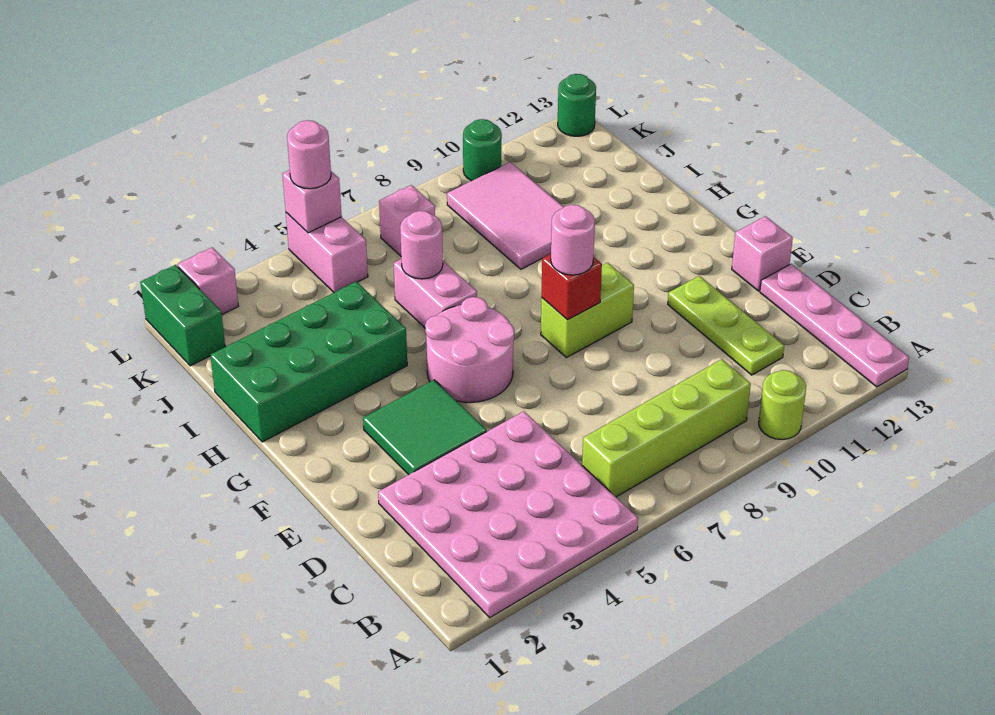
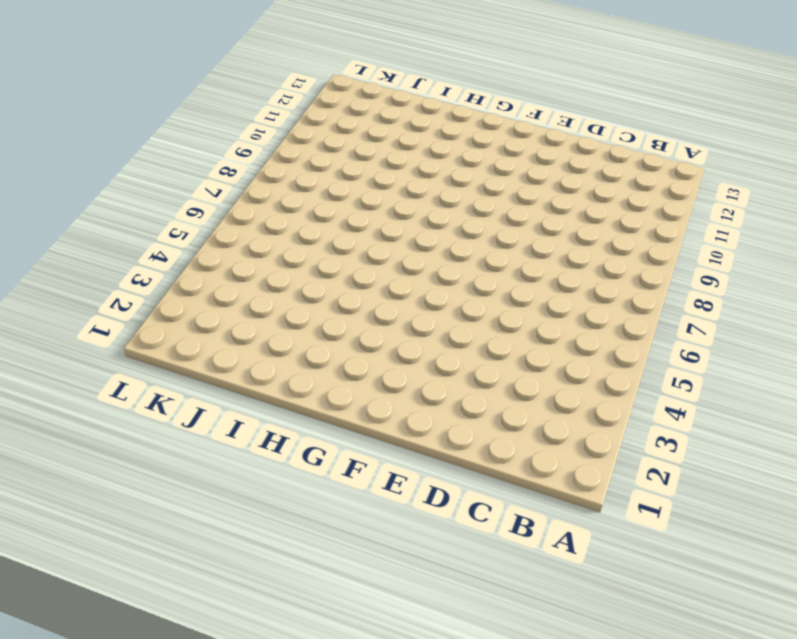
none -> pink 4x4 plate [378,411,638,618]
none -> lime 1x1 round brick [759,370,806,440]
none -> pink 1x4 plate [760,264,909,387]

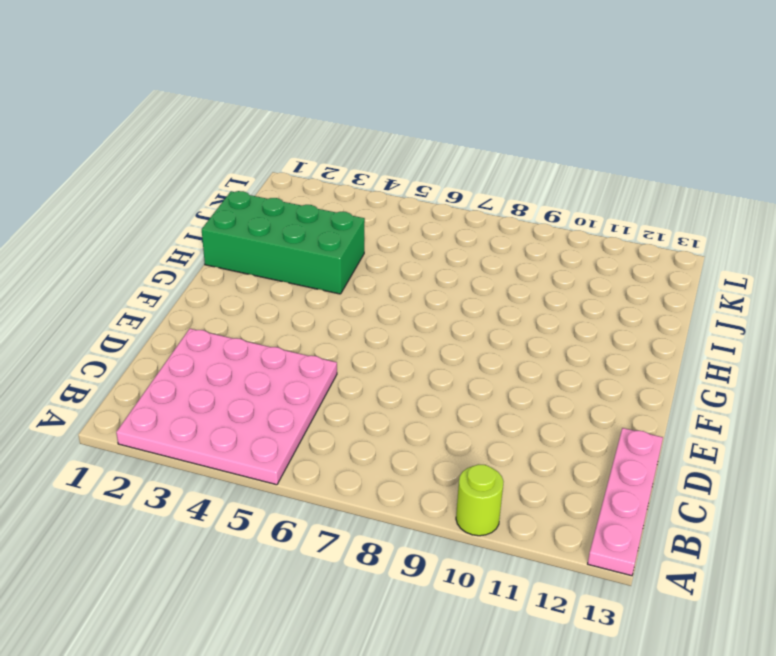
none -> lime 1x4 brick [582,359,751,497]
none -> lime 1x3 plate [668,276,784,375]
none -> green 2x2 tile [363,380,487,475]

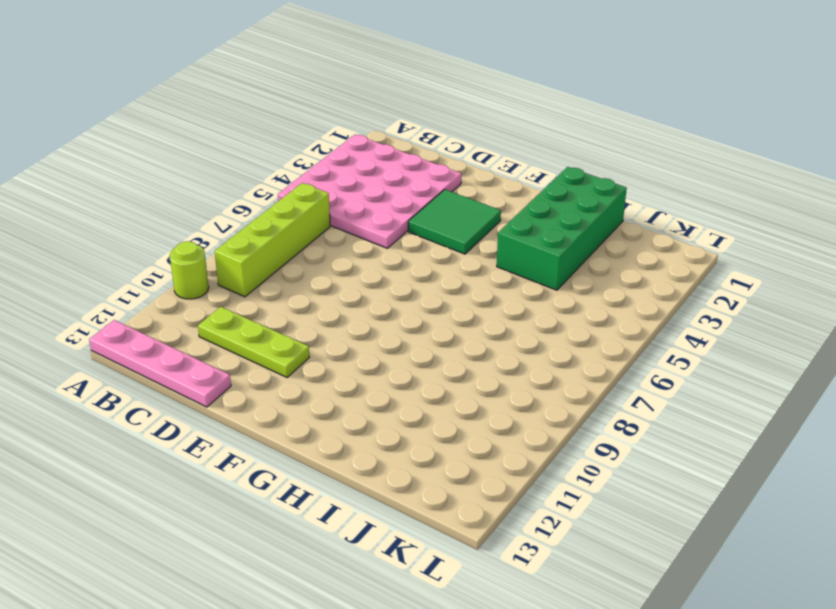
none -> pink 1x1 brick [732,216,793,291]
none -> pink 2x2 round brick [425,297,514,402]
none -> lime 1x2 brick [541,263,634,358]

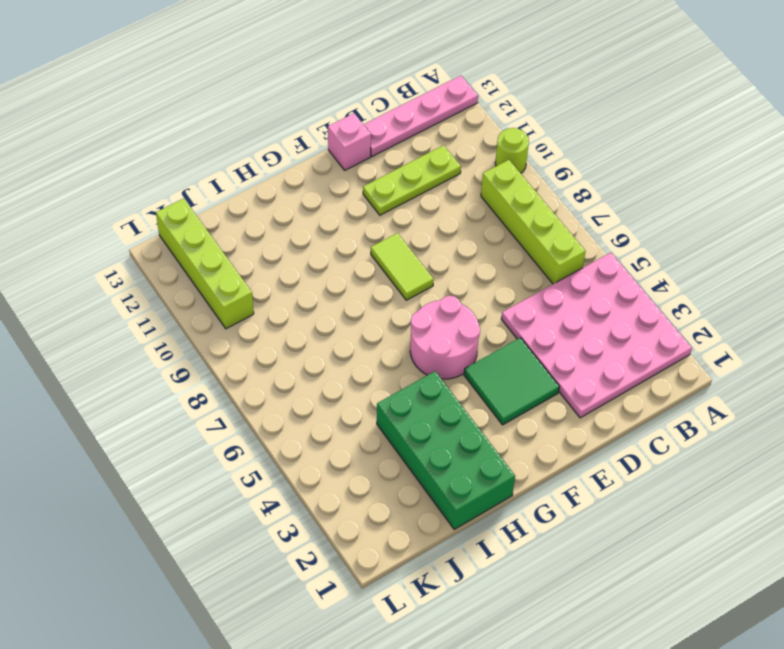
lime 1x2 tile [371,233,434,300] -> lime 1x2 brick [541,263,634,358]
lime 1x4 brick [156,198,254,329] -> pink 2x3 tile [447,162,564,269]
none -> pink 1x2 brick [394,259,477,328]
none -> green 1x2 brick [140,265,225,366]
none -> pink 1x2 brick [286,213,368,292]

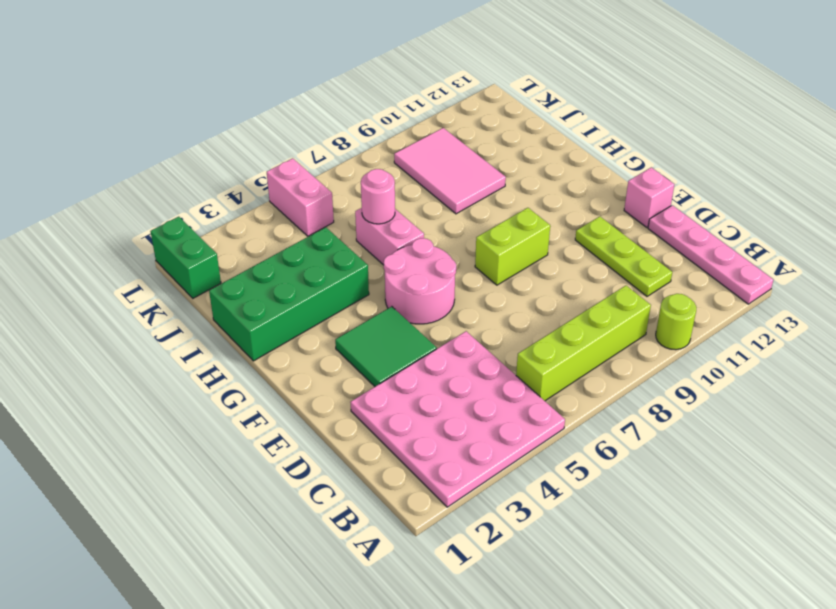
none -> pink 1x1 brick [379,185,435,256]
none -> pink 1x1 brick [178,247,238,314]
none -> green 1x1 round brick [463,119,502,181]

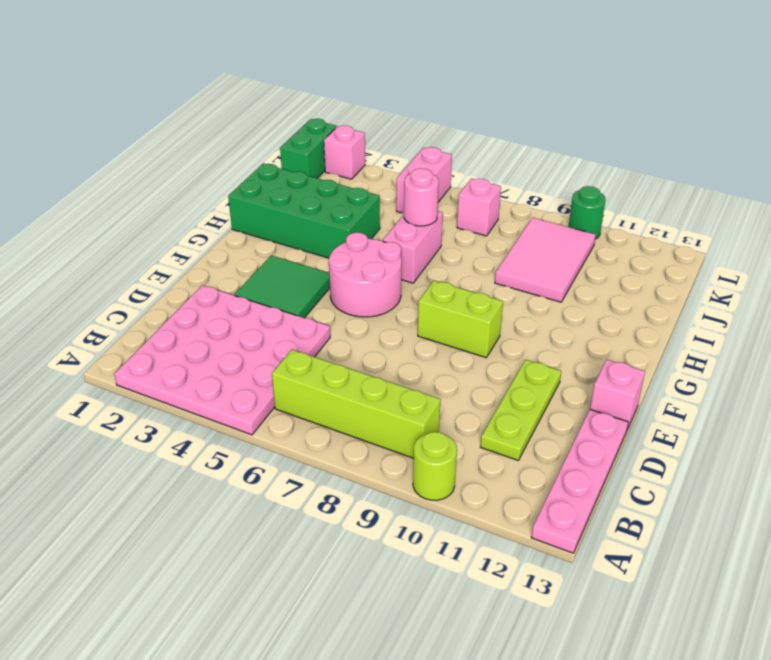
none -> green 1x1 round brick [558,74,596,136]
none -> red 1x1 brick [541,254,602,320]
none -> pink 1x1 brick [282,170,342,233]

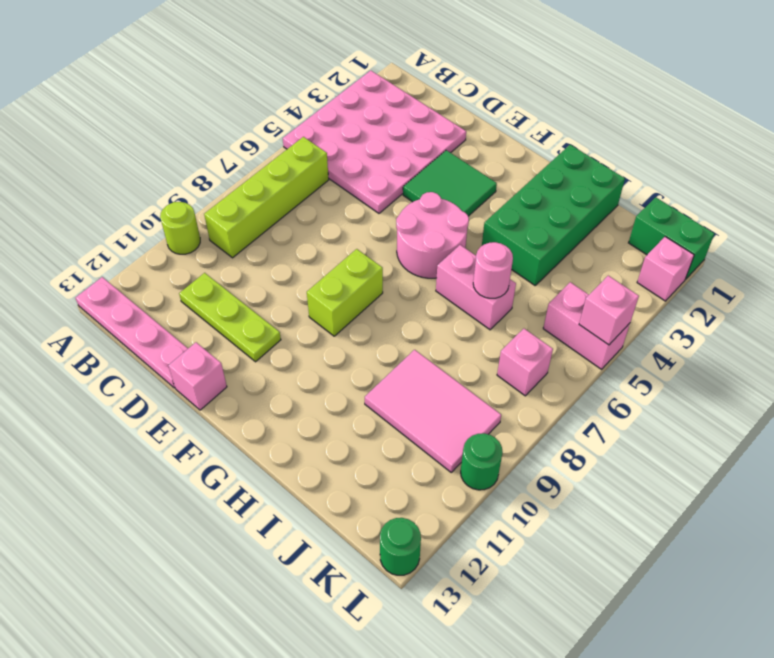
none -> red 1x1 brick [541,254,602,320]
none -> pink 1x1 round brick [551,205,595,275]
none -> pink 1x1 round brick [287,120,331,189]

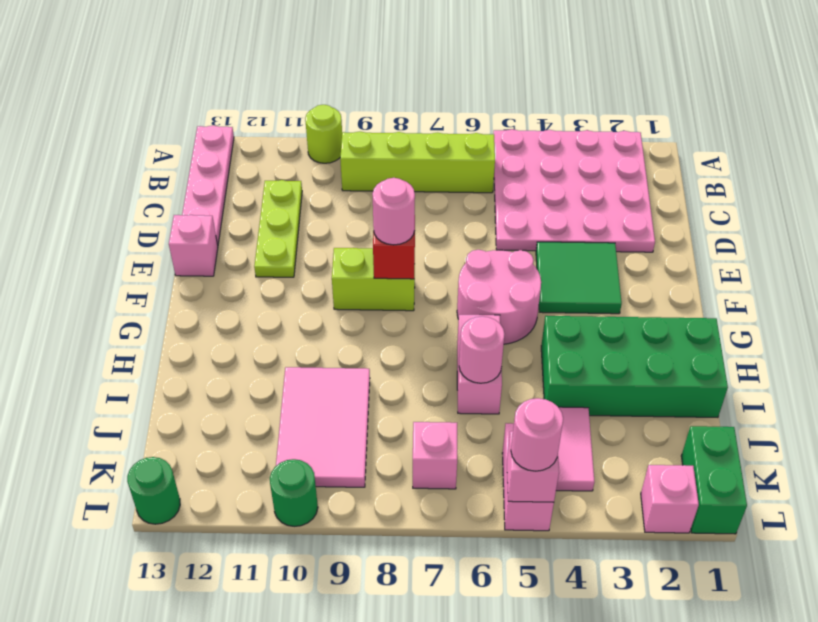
pink 1x2 tile [556,407,595,491] -> none

